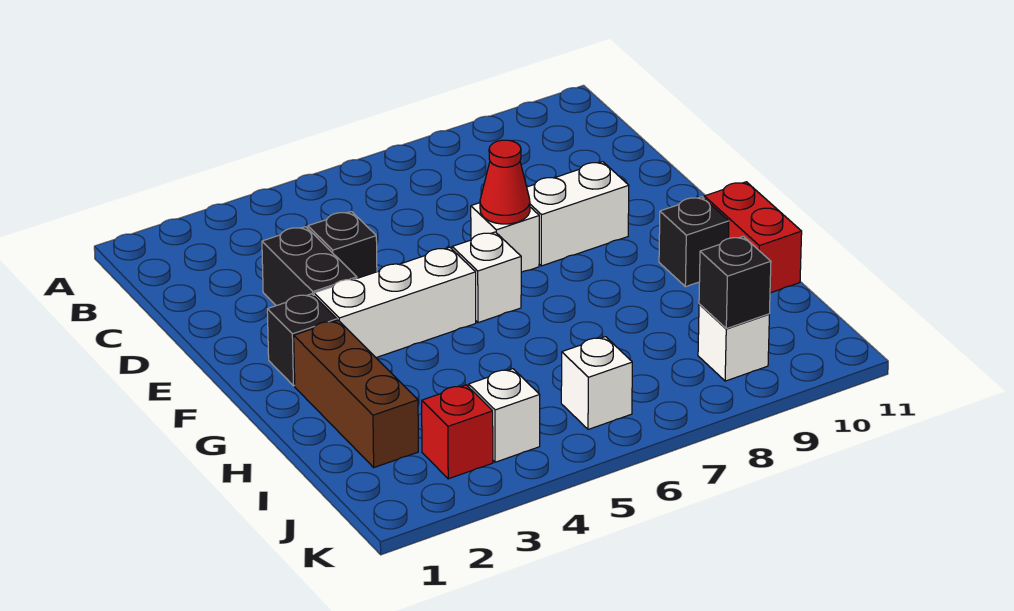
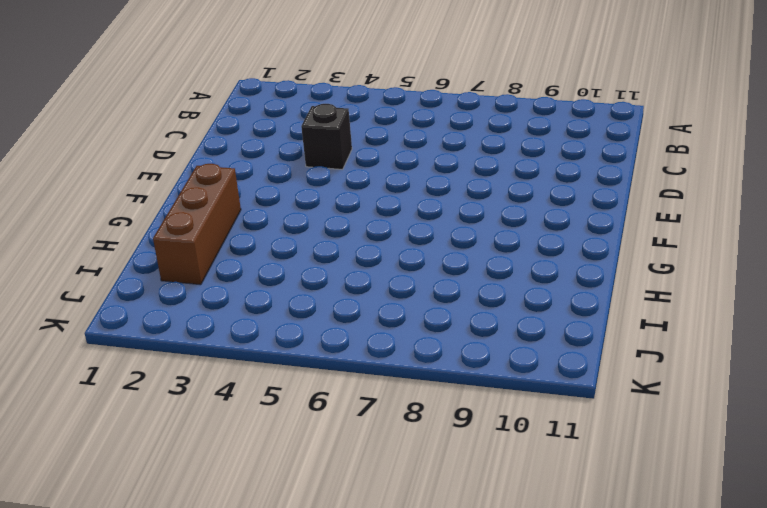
none -> black 1x2 brick [262,227,357,306]
none -> white 1x1 brick [471,203,539,272]
none -> white 1x2 brick [527,162,629,266]

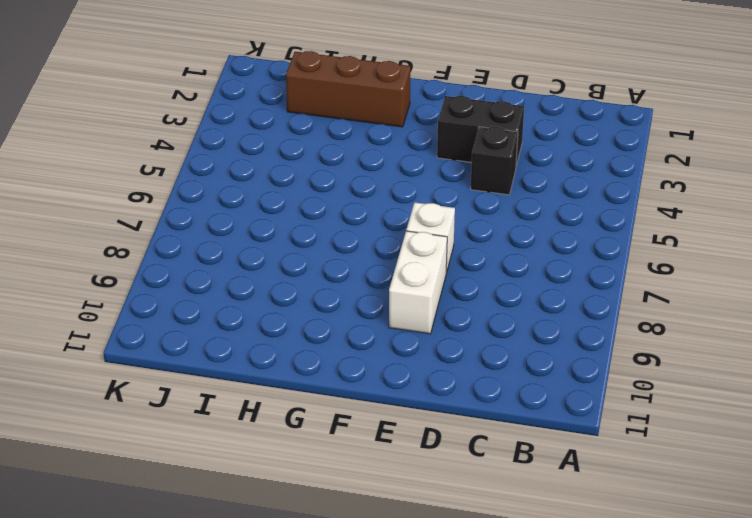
none -> black 1x1 brick [267,294,337,386]
none -> white 1x3 brick [314,247,476,358]
none -> white 1x1 brick [452,232,521,323]

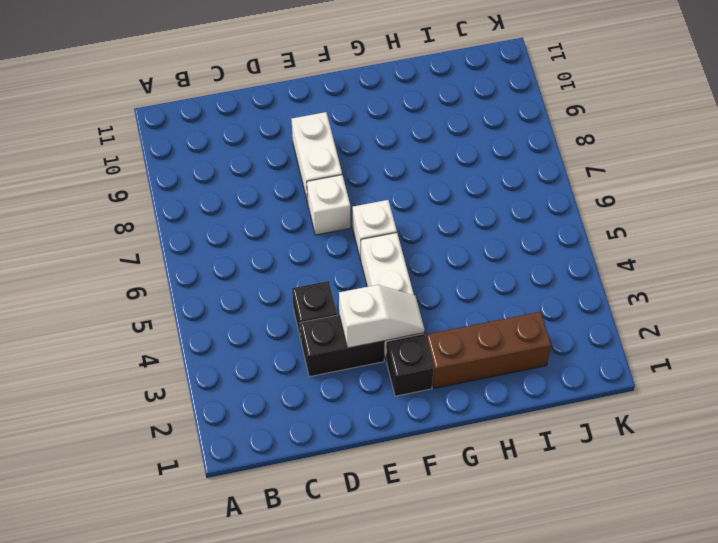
white 1x2 slope [339,285,424,348] -> none
none -> black 1x1 brick [659,197,729,287]
none -> red 1x2 brick [704,182,802,293]
none -> red 1x1 brick [422,385,493,479]

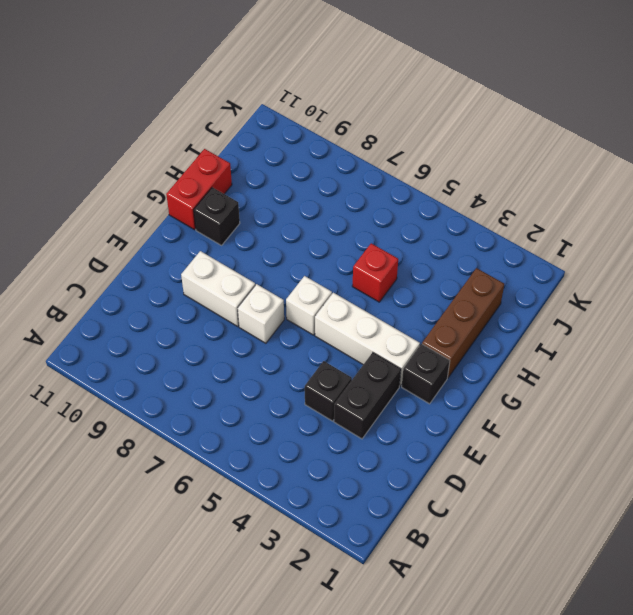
red 1x1 brick [352,243,398,302] -> red 1x1 brick moved to [422,385,493,479]
none -> white 1x1 brick [469,369,540,462]
none -> white 1x1 brick [561,337,632,429]
none -> white 1x1 brick [698,304,769,381]

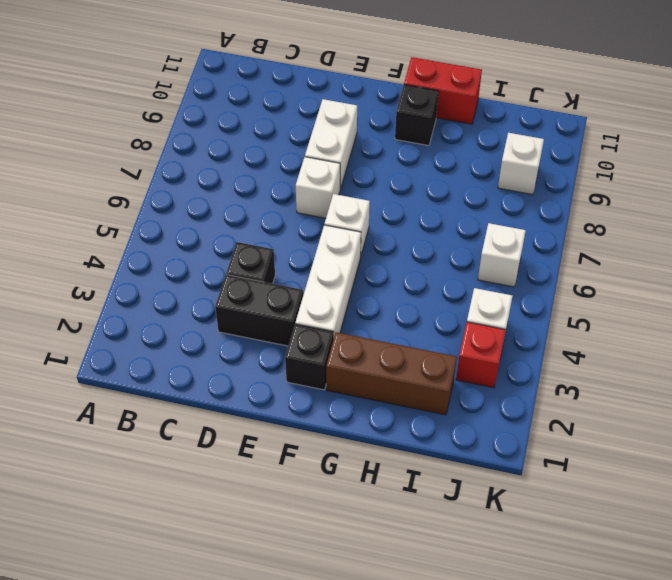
none -> red 1x1 cone [480,140,530,224]
none -> black 1x1 brick [699,236,771,329]

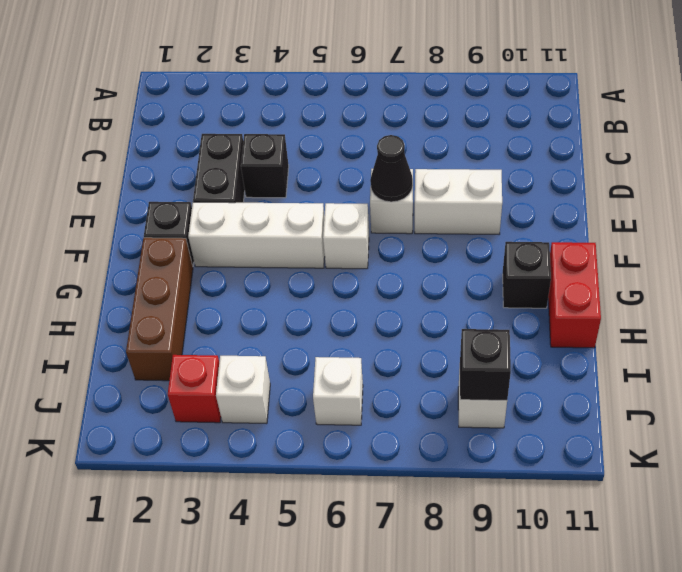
black 1x1 cone [370,135,413,202] -> red 1x1 cone [480,140,530,224]

